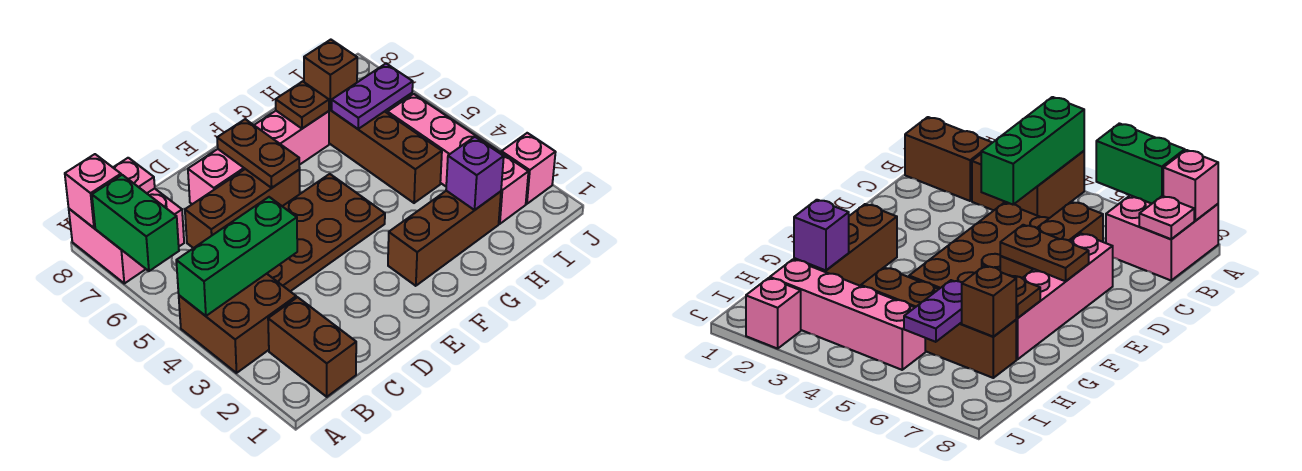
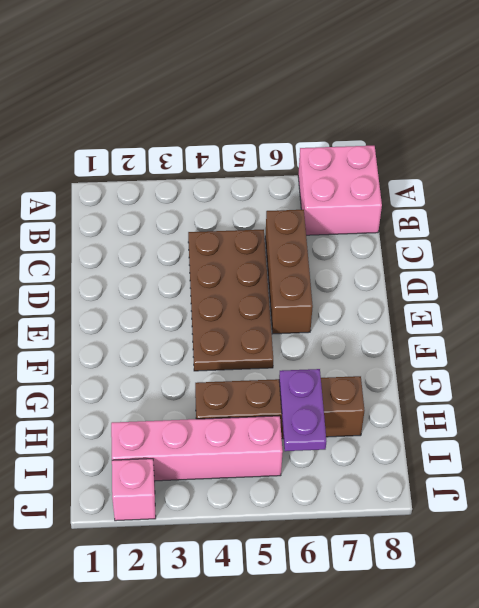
none -> brown 2x2 brick [179,274,296,373]
none -> brown 1x2 brick [268,297,356,397]
none -> pink 1x4 brick [188,111,329,204]

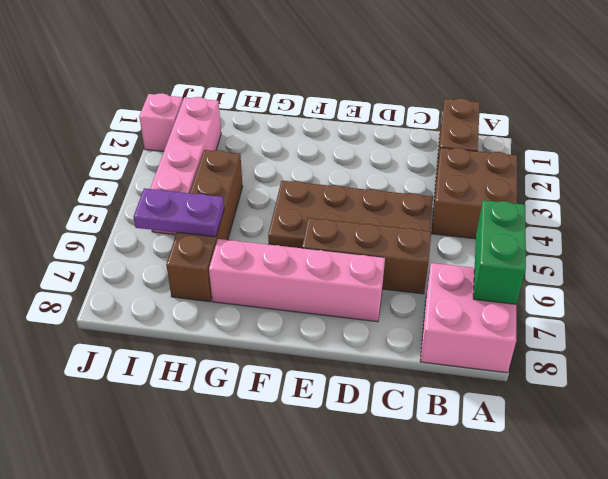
none -> brown 1x3 brick [388,191,501,286]
none -> green 1x3 brick [176,197,297,316]
none -> pink 1x1 brick [65,154,121,228]

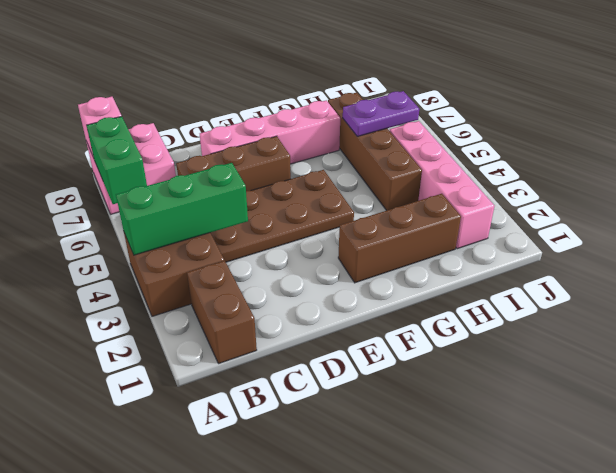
none -> pink 1x1 brick [501,133,556,204]
none -> pink 1x1 plate [113,158,155,193]
none -> brown 1x2 plate [217,119,300,188]

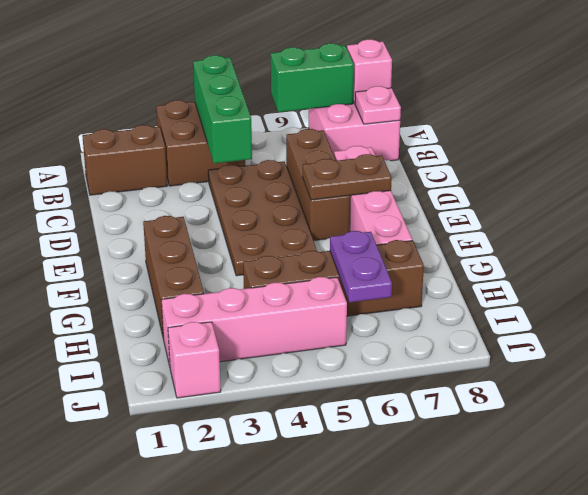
none -> brown 1x1 plate [276,81,329,129]
none -> purple 1x1 brick [446,137,504,210]
none -> brown 1x1 brick [304,40,357,110]

